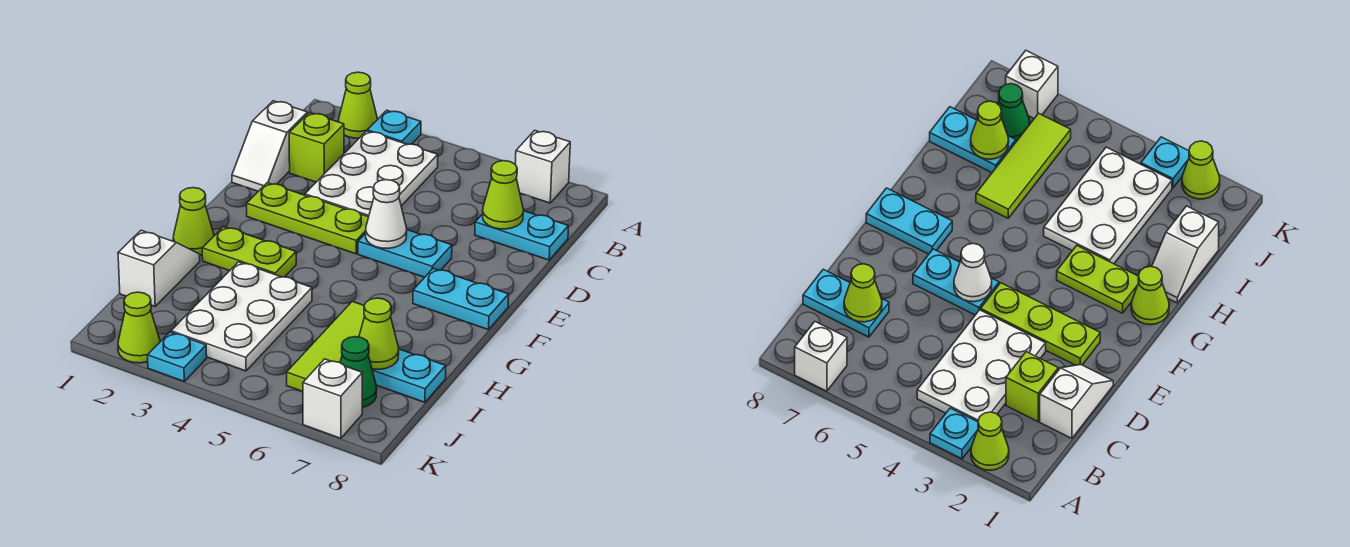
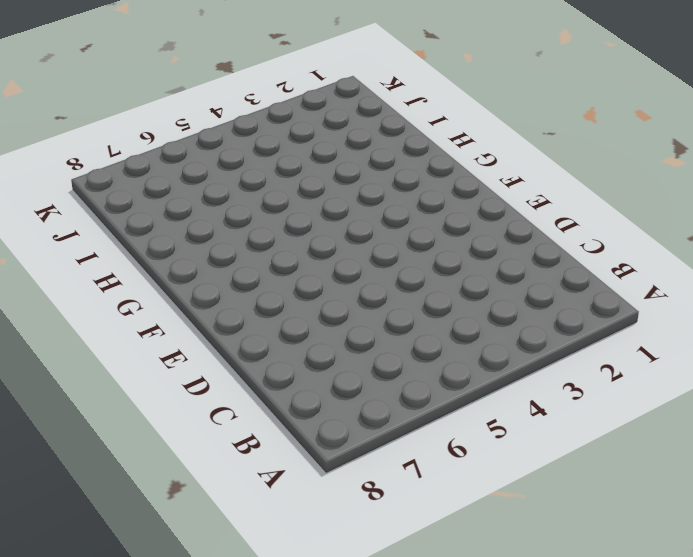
none -> lime 1x1 cone [338,72,378,138]
none -> cyan 1x1 plate [367,110,421,145]
none -> white 1x1 brick [515,130,570,203]

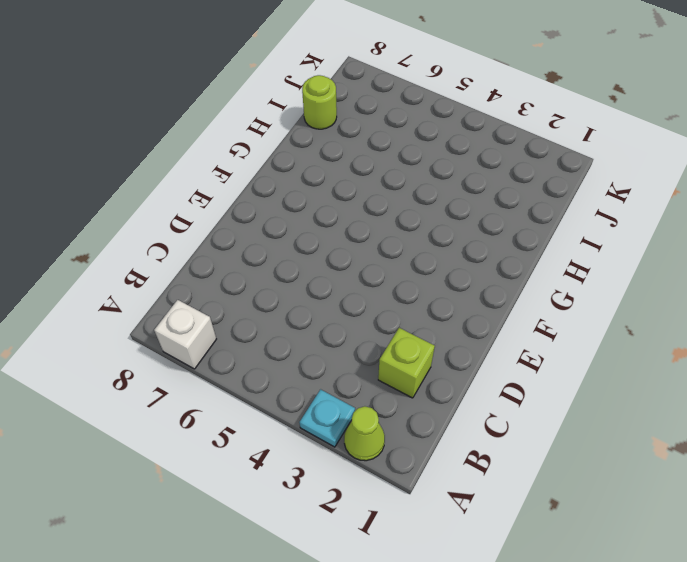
lime 1x1 round brick [302,75,337,129] -> cyan 1x2 plate [372,349,446,402]
none -> white 2x3 plate [305,131,438,217]
none -> white 1x2 slope [232,101,308,191]
none -> cyan 1x2 plate [475,211,569,260]

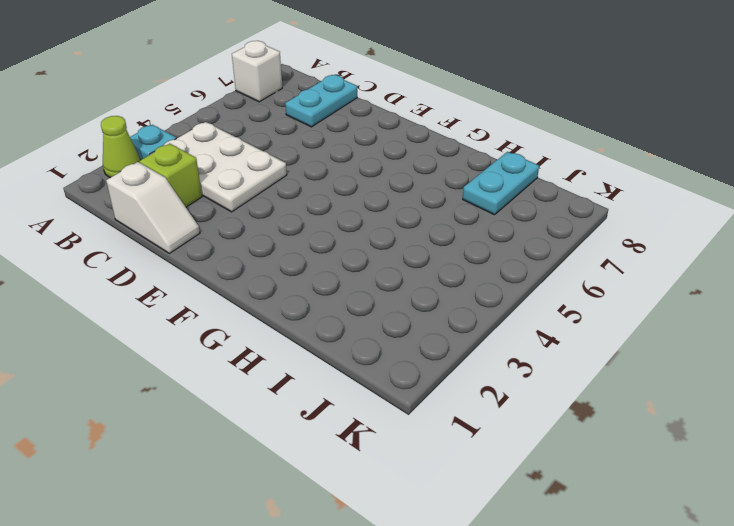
none -> lime 1x3 plate [247,183,368,254]
none -> cyan 1x2 plate [358,230,452,277]
none -> cyan 1x2 plate [413,268,509,330]

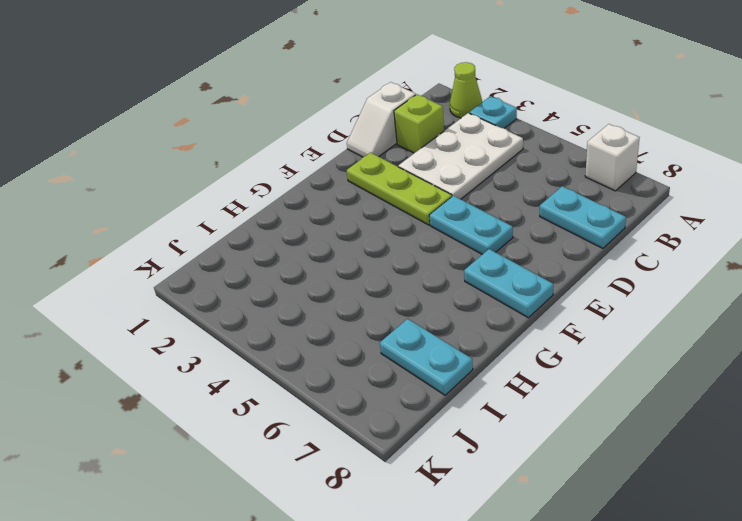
none -> lime 1x1 cone [173,188,214,255]
none -> lime 1x2 plate [202,227,296,277]
none -> white 1x2 slope [118,230,200,306]

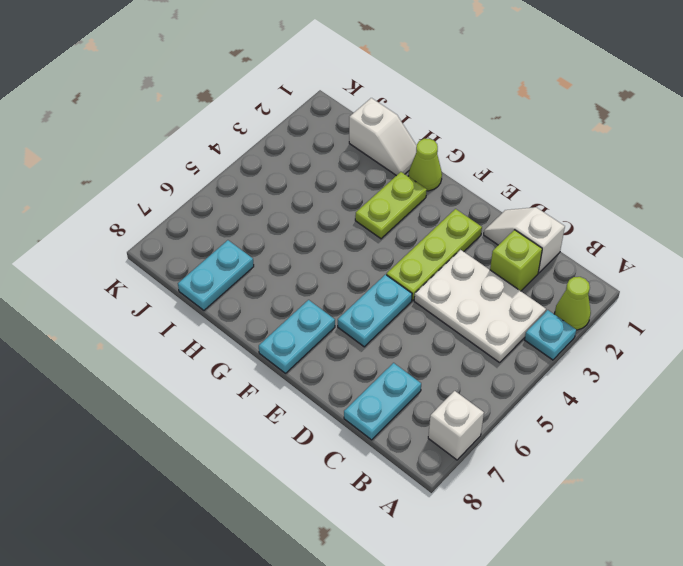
none -> white 2x3 plate [171,262,312,371]
none -> lime 1x3 tile [287,301,365,391]
none -> green 1x1 cone [340,337,377,407]

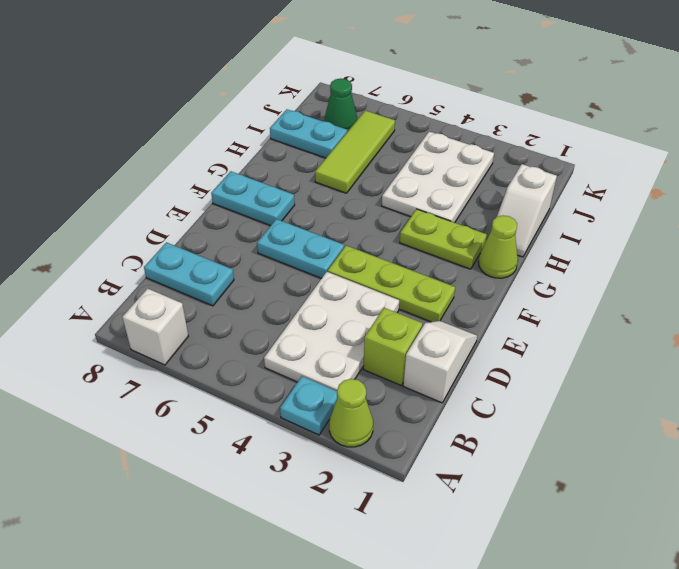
none -> lime 1x1 cone [118,292,160,363]
none -> cyan 1x1 plate [148,332,207,381]
none -> white 1x1 brick [303,359,362,438]

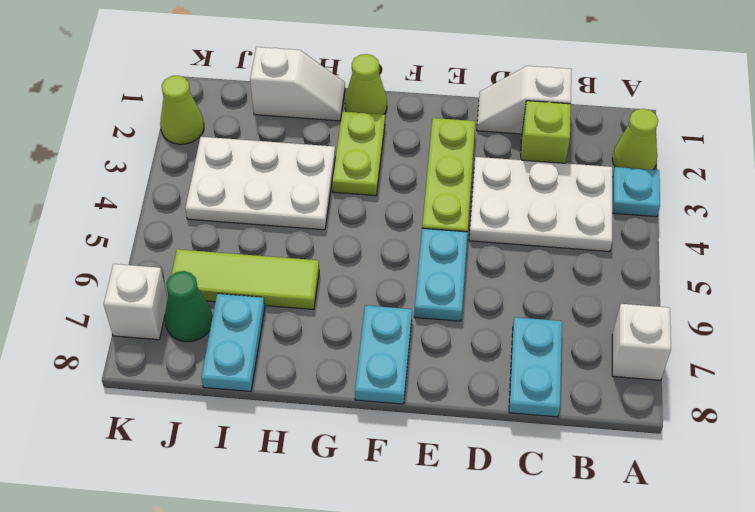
none -> cyan 1x1 plate [148,332,207,381]
none -> lime 1x1 cone [483,161,523,229]
none -> white 1x1 cone [366,180,407,248]

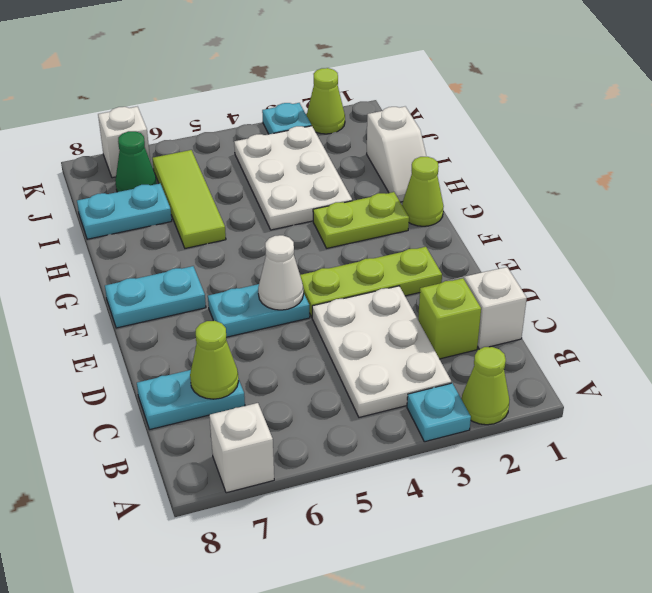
none -> lime 1x1 cone [359,298,399,369]

